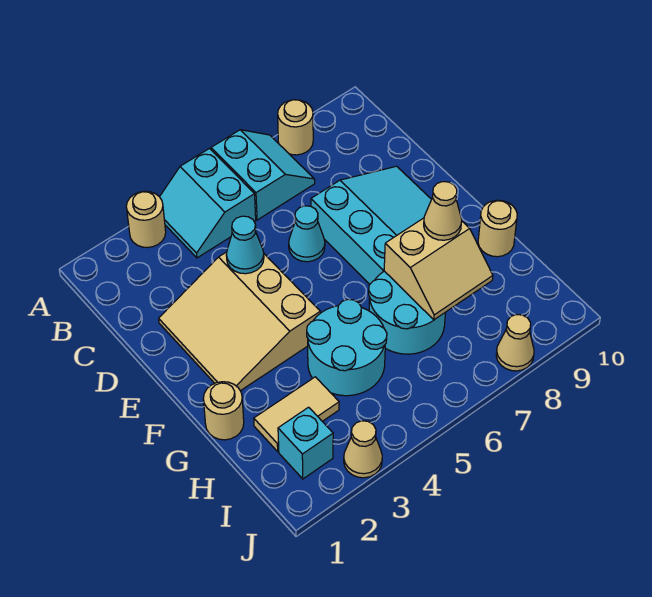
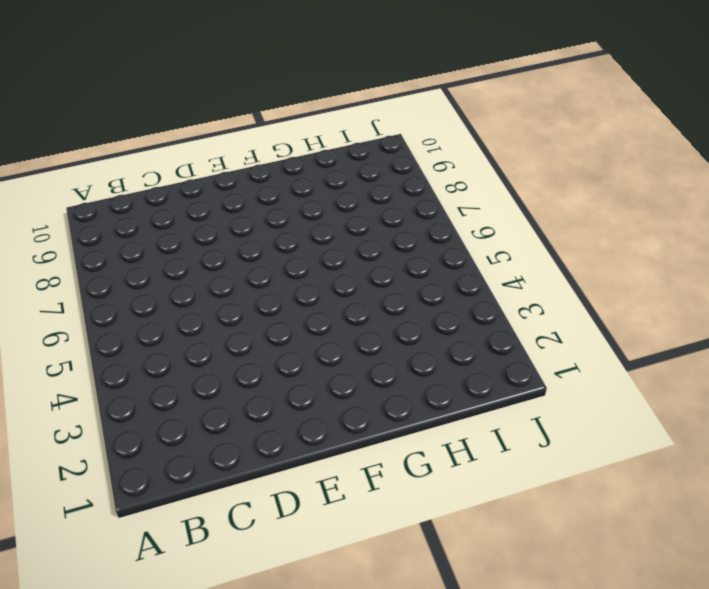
none -> tan 1x1 round brick [126,191,166,248]
none -> cyan 2x2 slope [160,149,256,258]
none -> cyan 2x2 slope [211,130,315,220]

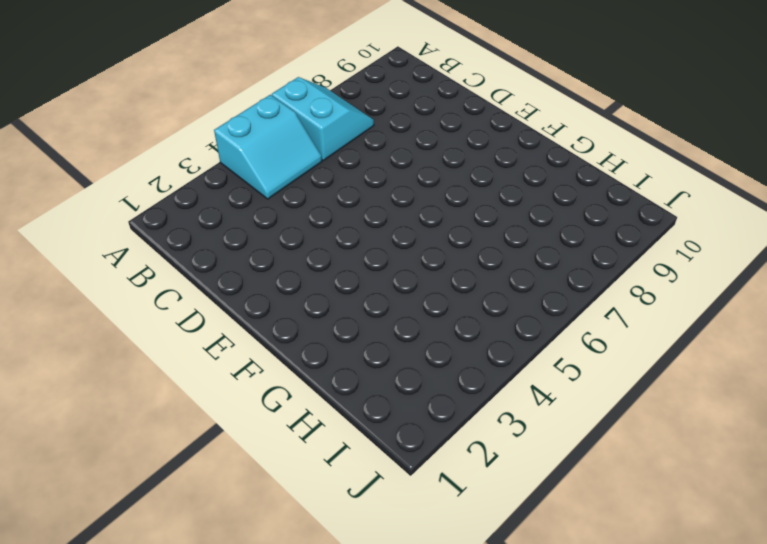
cyan 2x2 slope [214,95,322,199] -> cyan 2x2 slope turned to [160,149,256,258]
none -> tan 1x1 round brick [126,191,166,248]
none -> tan 1x1 round brick [278,100,313,155]
none -> tan 3x3 slope [159,252,320,391]

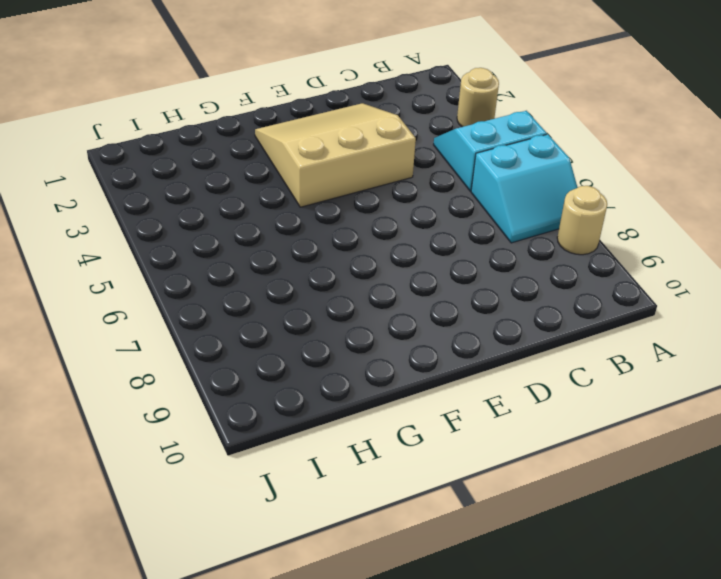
none -> cyan 1x1 cone [289,206,325,262]
none -> cyan 3x3 slope [311,166,432,284]
none -> tan 1x1 round brick [203,382,244,440]

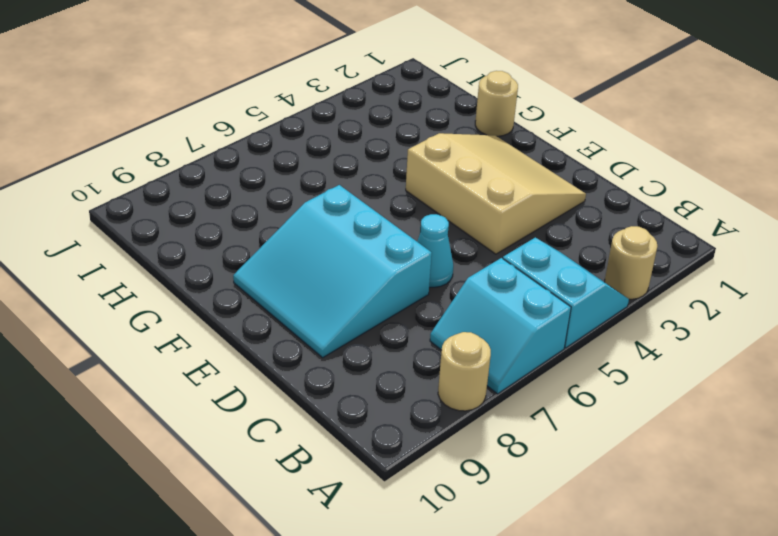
none -> cyan 2x2 round brick [307,299,387,396]
none -> cyan 2x2 round brick [369,271,446,354]
none -> tan 1x1 round brick [478,200,517,257]

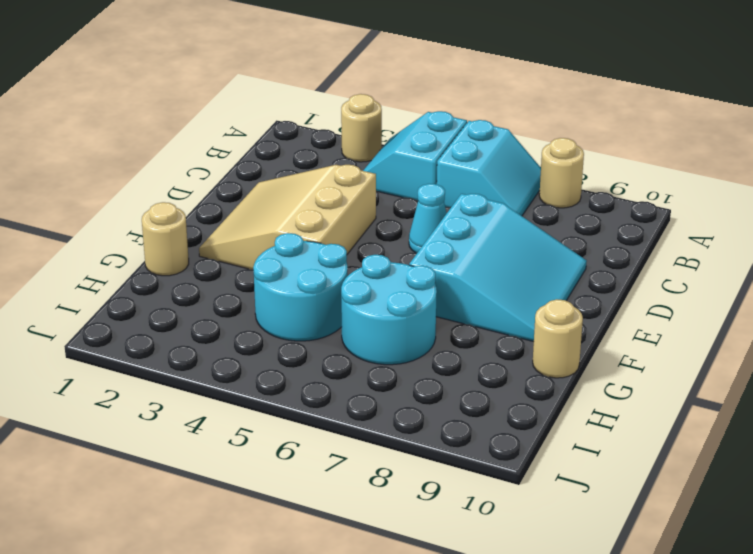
none -> tan 1x2 tile [254,377,339,451]
none -> cyan 1x1 brick [278,407,333,479]
none -> tan 1x1 cone [344,421,382,478]

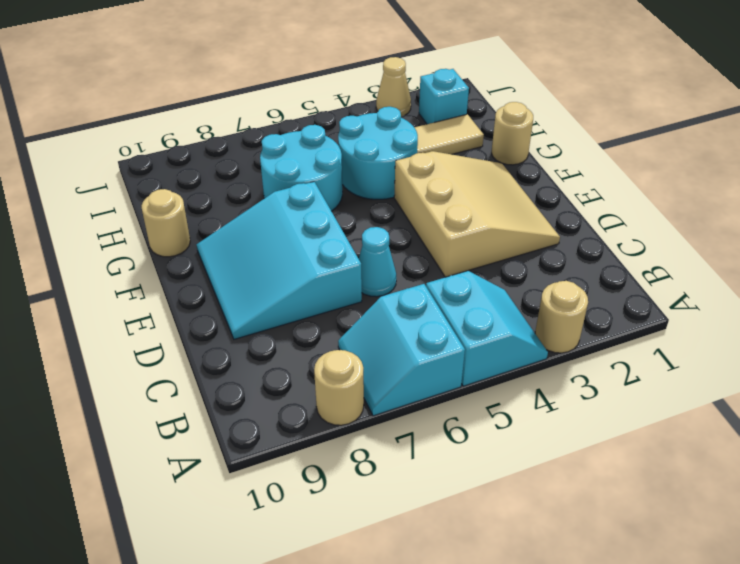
none -> tan 1x1 cone [496,315,534,371]
none -> cyan 1x1 cone [226,216,264,274]
none -> tan 2x2 slope [384,218,493,320]

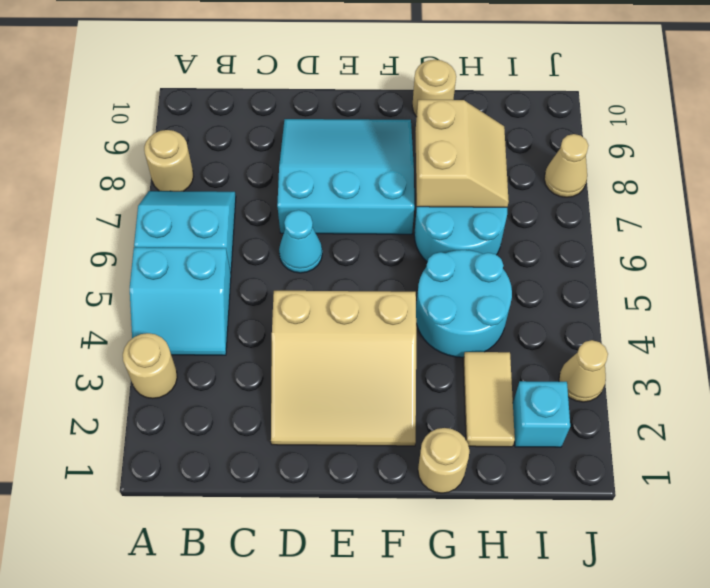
none -> cyan 1x1 cone [226,216,264,274]
none -> tan 1x1 cone [424,182,462,240]

